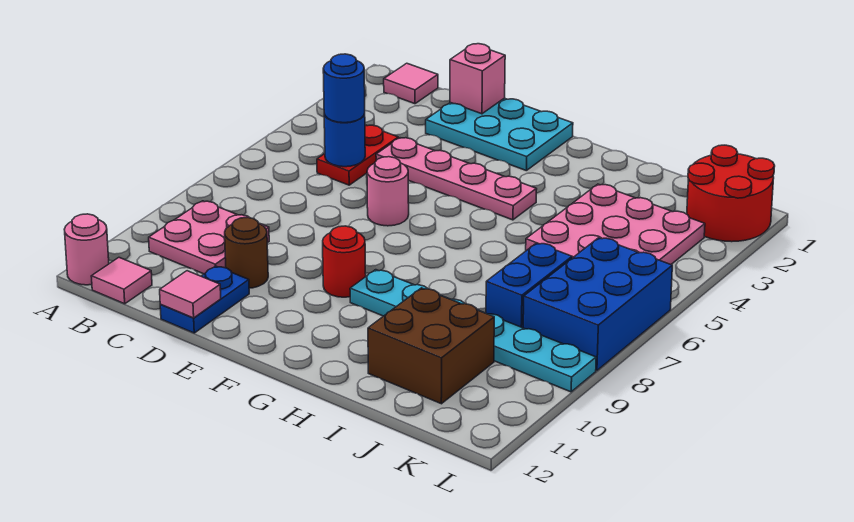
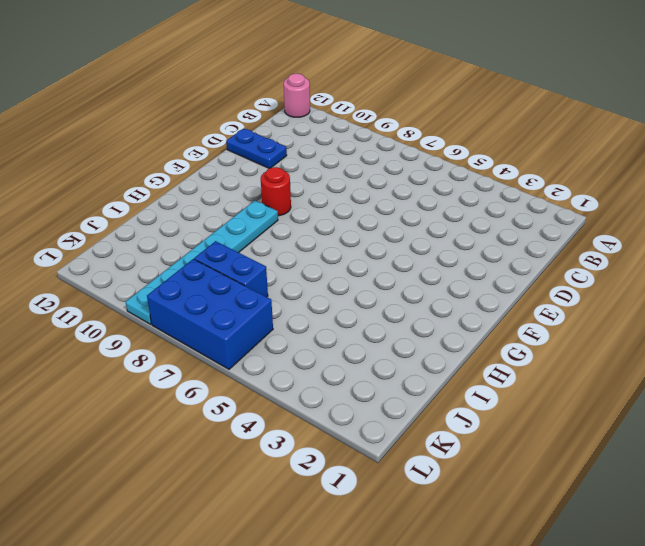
none -> pink 1x1 tile [384,63,438,104]
none -> pink 2x2 plate [149,201,269,274]
none -> pink 1x1 tile [91,258,152,304]

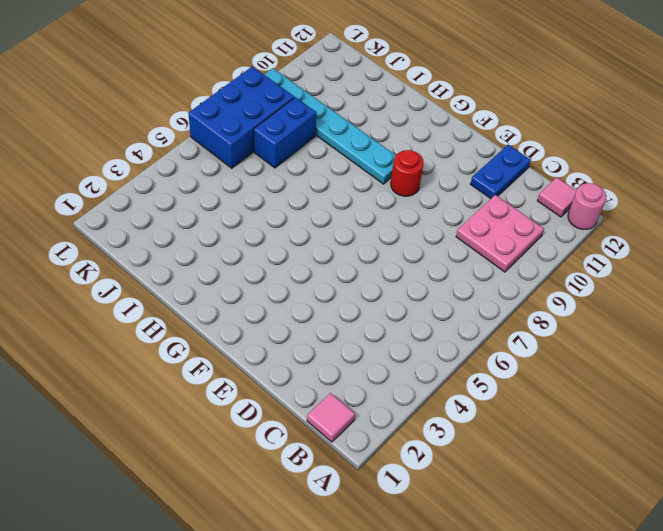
none -> red 1x2 plate [317,125,398,185]
none -> cyan 2x3 plate [426,98,573,171]
none -> pink 1x4 plate [376,138,537,220]

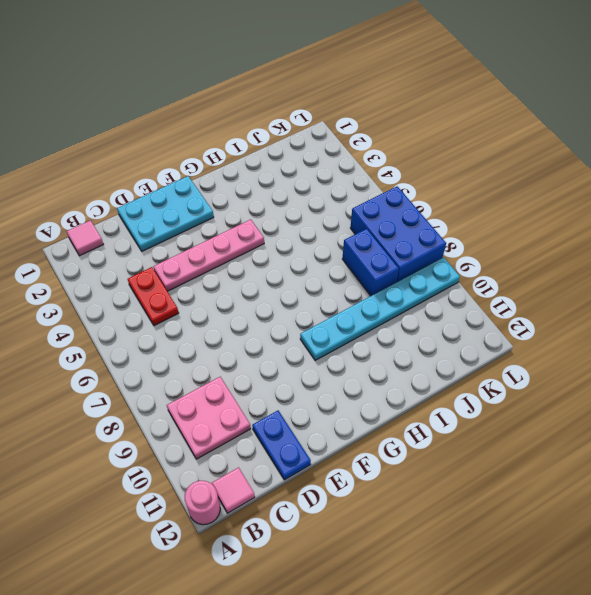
none -> brown 1x1 round brick [225,217,268,288]
none -> pink 1x1 round brick [367,157,409,226]
none -> red 1x1 round brick [323,226,366,297]

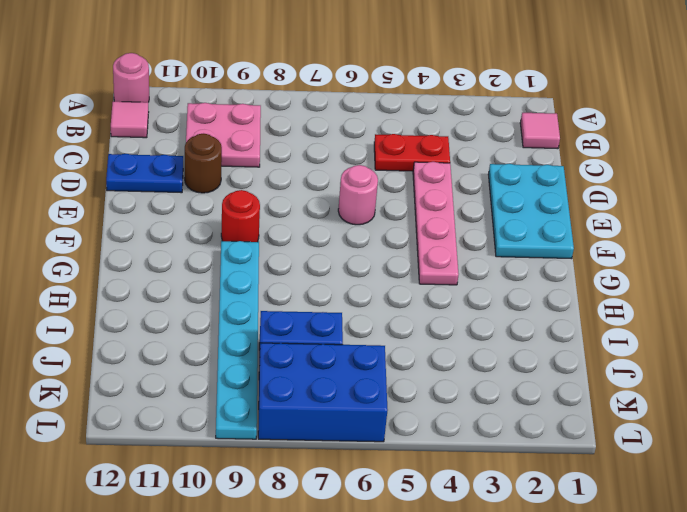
none -> pink 3x3 plate [526,184,705,264]
none -> brown 2x2 brick [368,288,494,404]
none -> red 2x2 round brick [687,145,775,242]

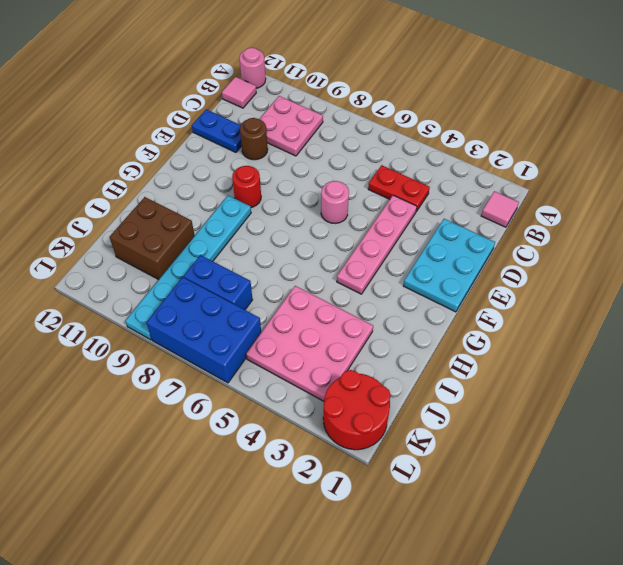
none -> blue 1x1 round brick [324,114,365,167]
none -> pink 1x1 brick [450,44,505,114]
none -> pink 1x1 tile [160,271,221,318]

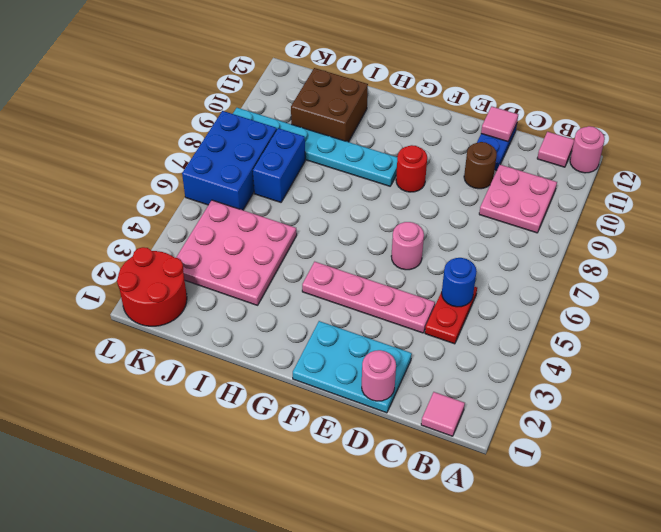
pink 1x1 round brick [362,350,396,401] -> pink 1x1 brick [450,44,505,114]
none -> blue 1x1 round brick [323,54,365,123]

